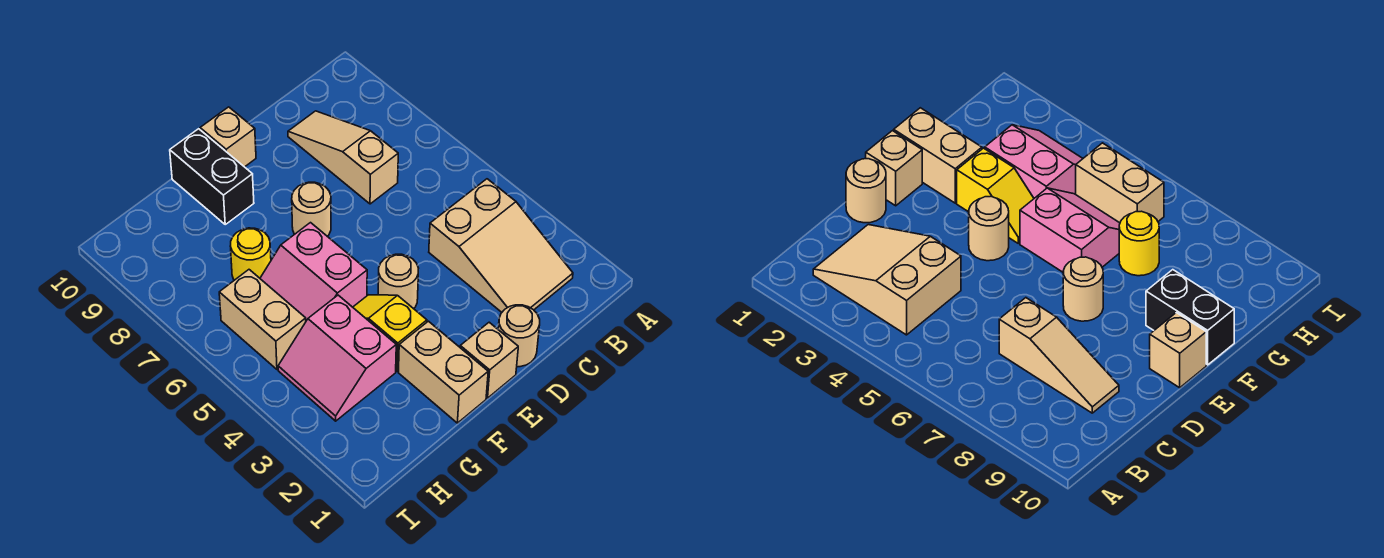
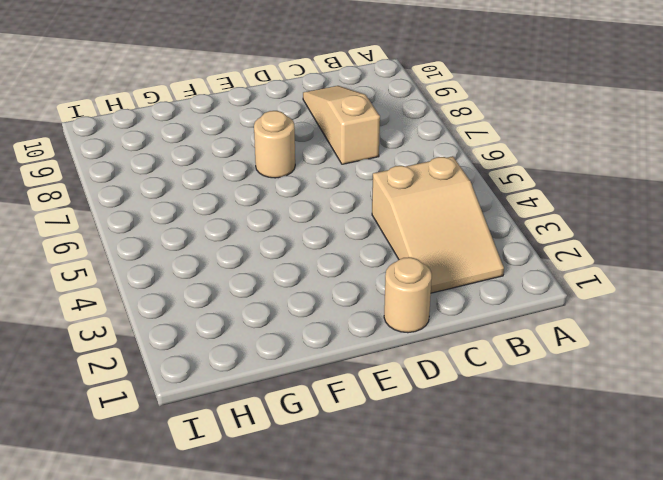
none -> tan 1x1 brick [460,322,518,398]
none -> tan 1x1 round brick [378,254,419,309]
none -> tan 1x1 brick [200,107,256,167]

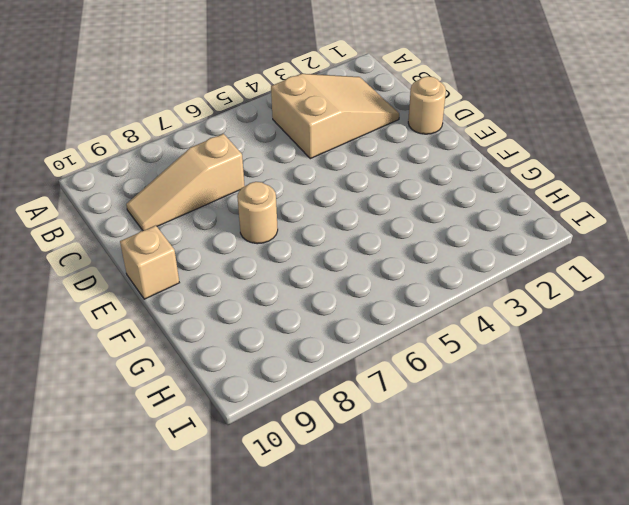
none -> tan 1x1 brick [460,322,518,398]
none -> tan 1x1 round brick [378,254,419,309]
none -> tan 1x2 brick [399,321,488,423]

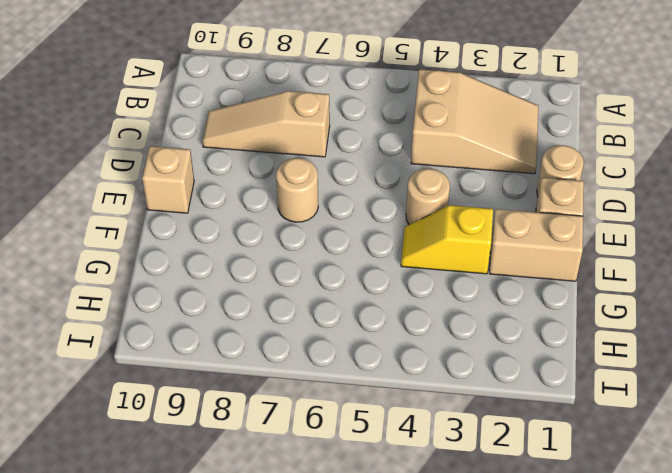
none -> pink 2x2 slope [260,223,367,321]
none -> black 1x2 brick [170,129,254,224]
none -> pink 2x2 slope [278,295,396,421]

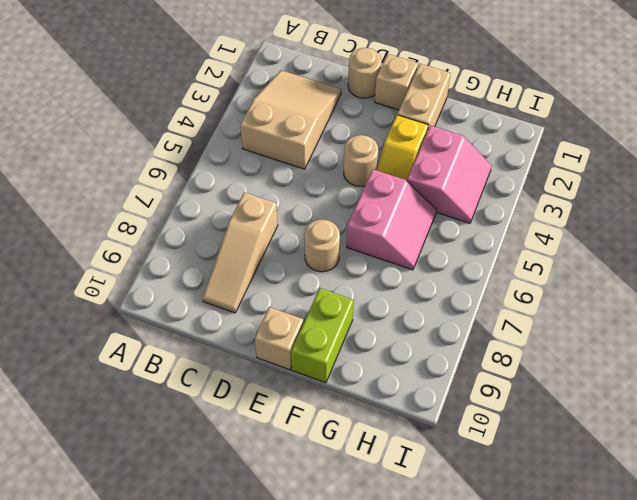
lime 1x2 brick [291,288,354,383] -> black 1x2 brick [170,129,254,224]
none -> yellow 1x1 round brick [230,228,271,280]
none -> tan 1x2 brick [219,270,306,369]

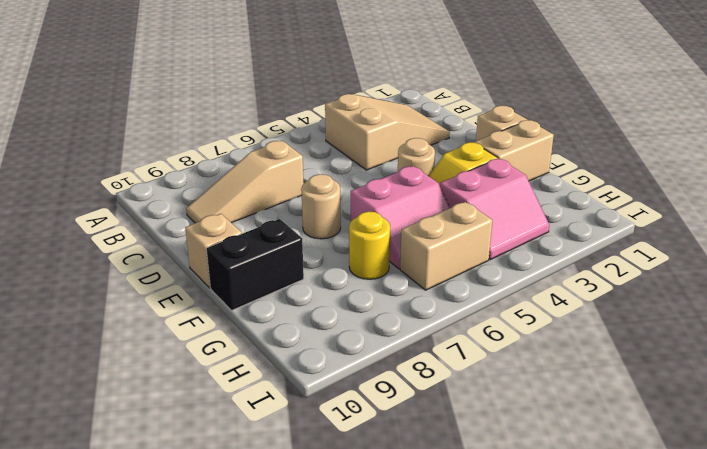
none -> tan 1x1 round brick [498,305,540,367]

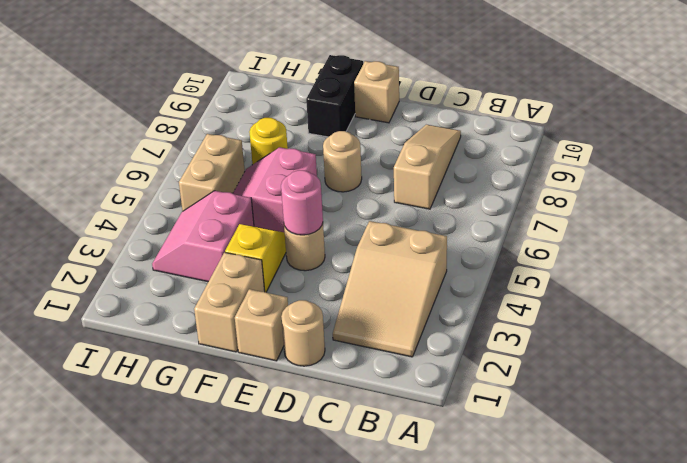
pink 1x1 round brick [281,170,323,235] -> none

